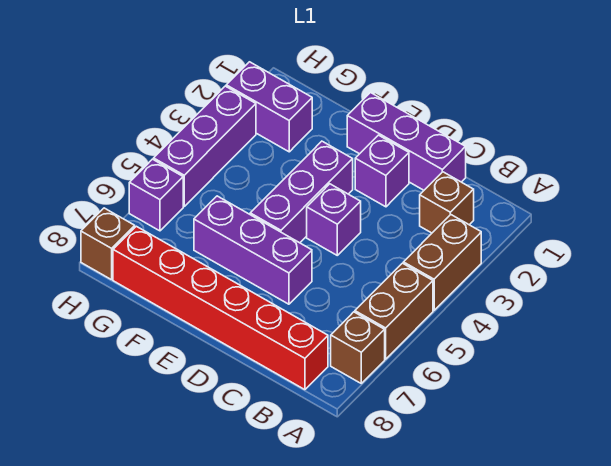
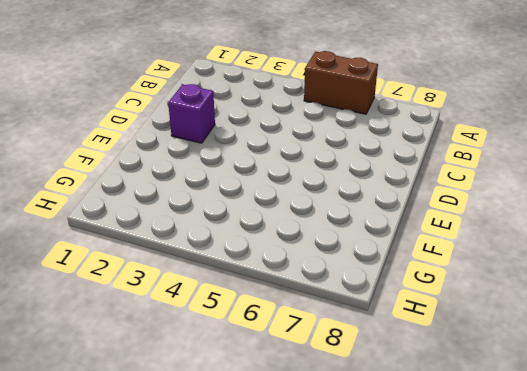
none -> brown 1x2 brick [403,215,481,310]
none -> brown 1x1 brick [331,312,385,383]
none -> brown 1x1 brick [420,172,474,233]

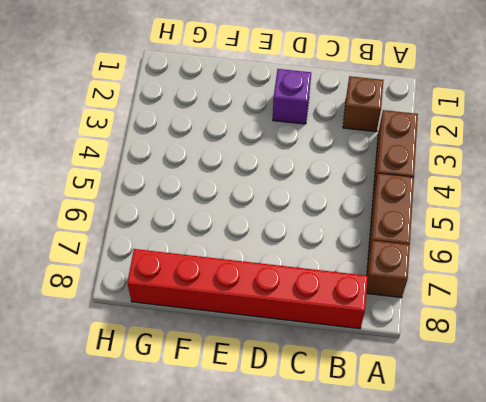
none -> purple 1x3 brick [347,93,466,190]
none -> purple 1x1 brick [307,184,361,255]
none -> purple 1x3 brick [194,196,312,304]

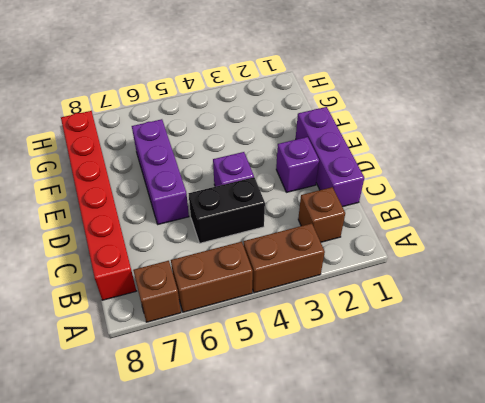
black 1x2 brick [188,177,265,243] -> none
none -> purple 1x3 brick [250,141,353,243]
none -> purple 1x2 brick [226,62,312,152]
none -> purple 1x3 brick [154,86,256,206]

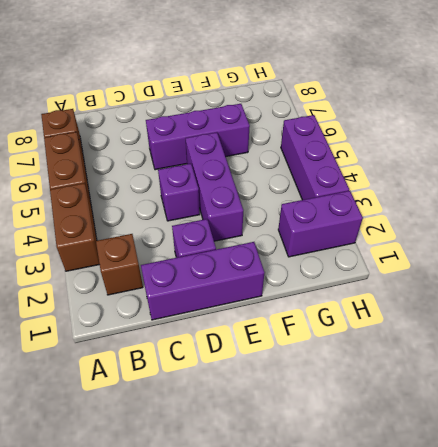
none -> red 1x6 brick [113,226,328,390]
none -> purple 1x1 brick [129,159,183,231]
none -> brown 1x1 brick [81,208,135,280]

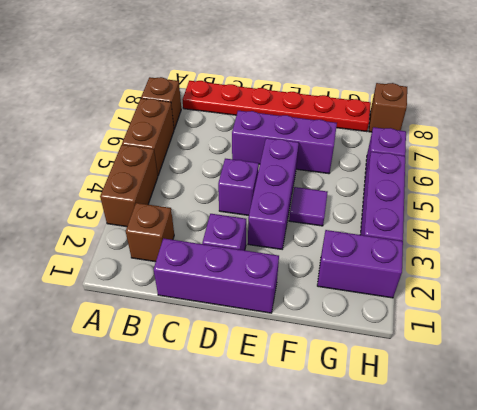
red 1x6 plate [183,81,371,132] -> red 1x6 brick [113,226,328,390]
purple 1x1 tile [289,187,328,226] -> none

